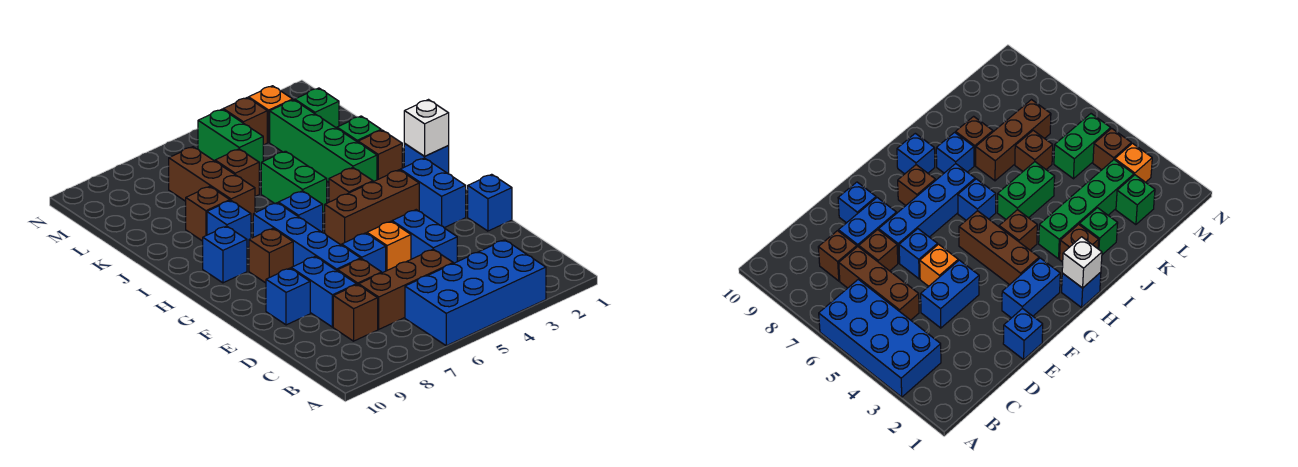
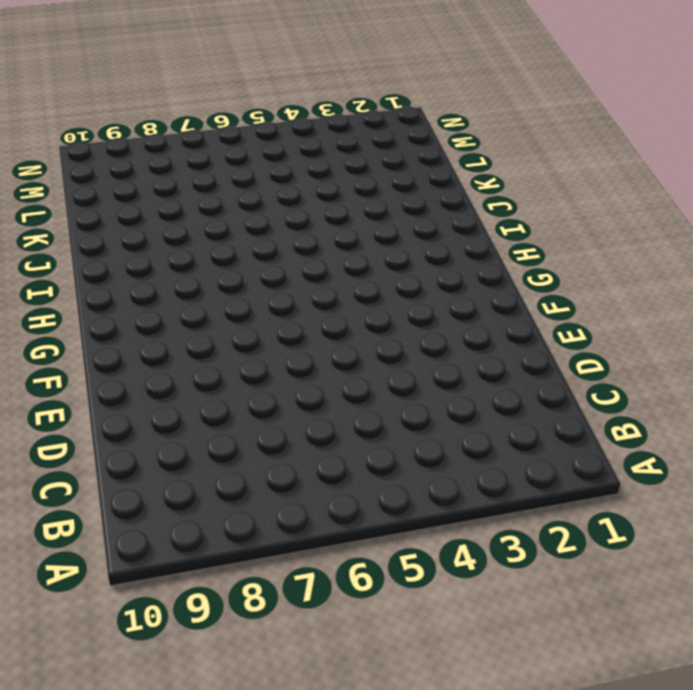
none -> blue 2x4 brick [405,240,546,346]
none -> brown 1x3 brick [359,249,453,329]
none -> brown 1x1 brick [333,284,378,341]
none -> blue 1x2 brick [392,210,457,263]

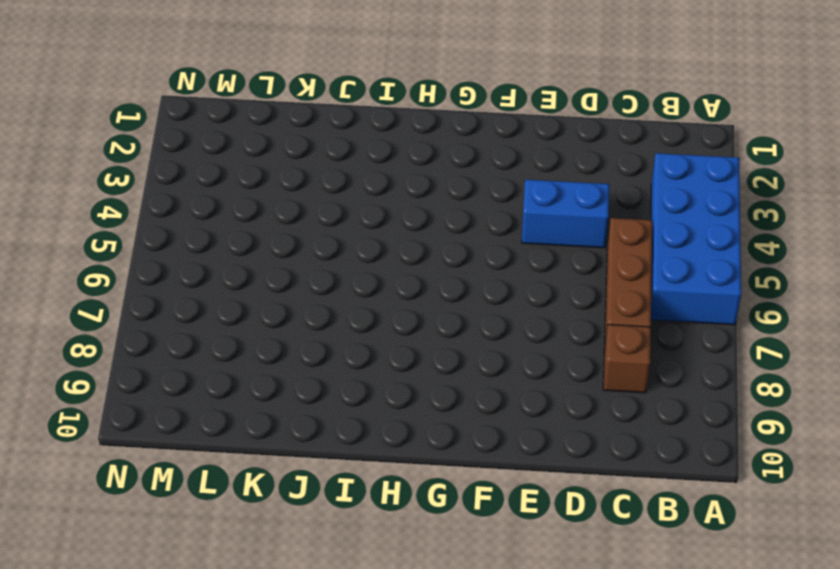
none -> brown 1x1 brick [338,259,382,285]
none -> blue 1x2 brick [291,256,356,327]
none -> blue 1x1 brick [468,174,512,231]
none -> orange 1x1 brick [367,221,411,271]

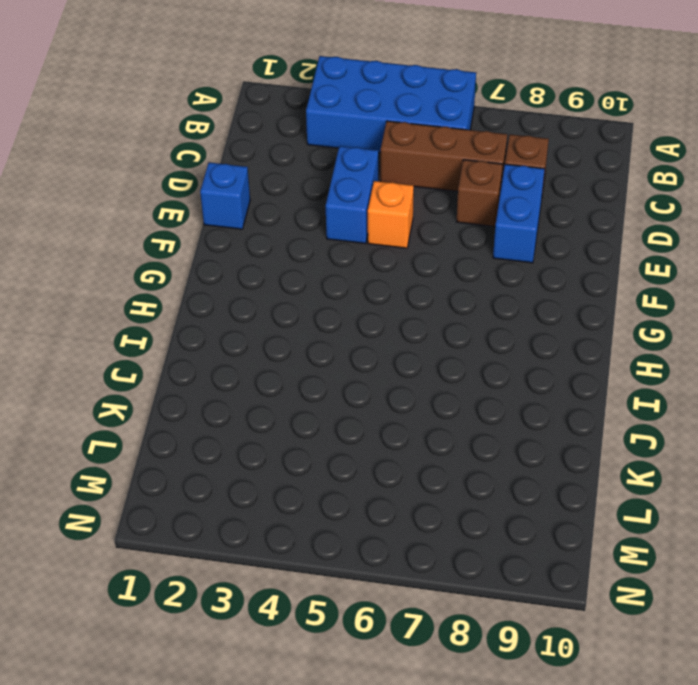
none -> blue 1x1 brick [342,233,386,273]
none -> blue 1x4 brick [253,203,361,271]
none -> blue 1x1 brick [266,268,310,325]
none -> blue 1x2 brick [400,158,466,228]

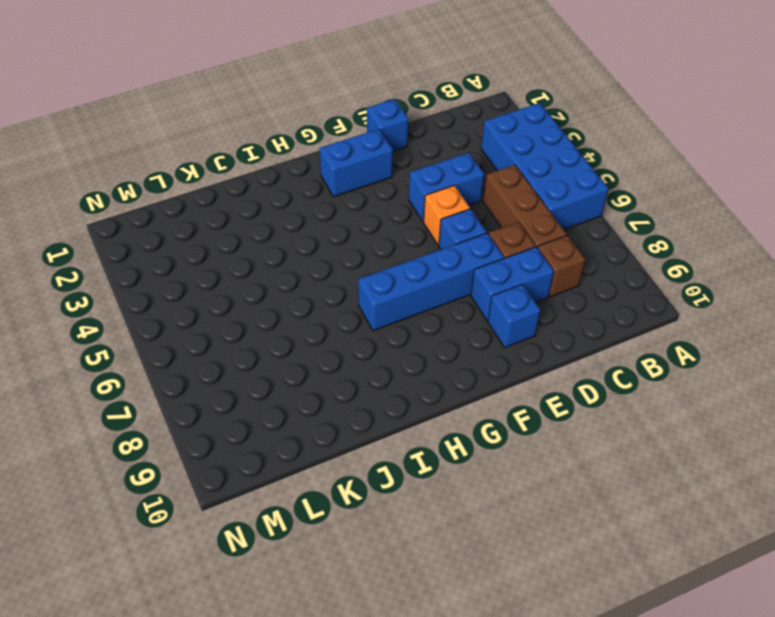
none -> brown 1x3 brick [325,170,419,245]
none -> brown 1x1 brick [249,229,293,283]
none -> blue 1x1 brick [404,144,449,174]
none -> brown 1x1 brick [329,168,373,202]

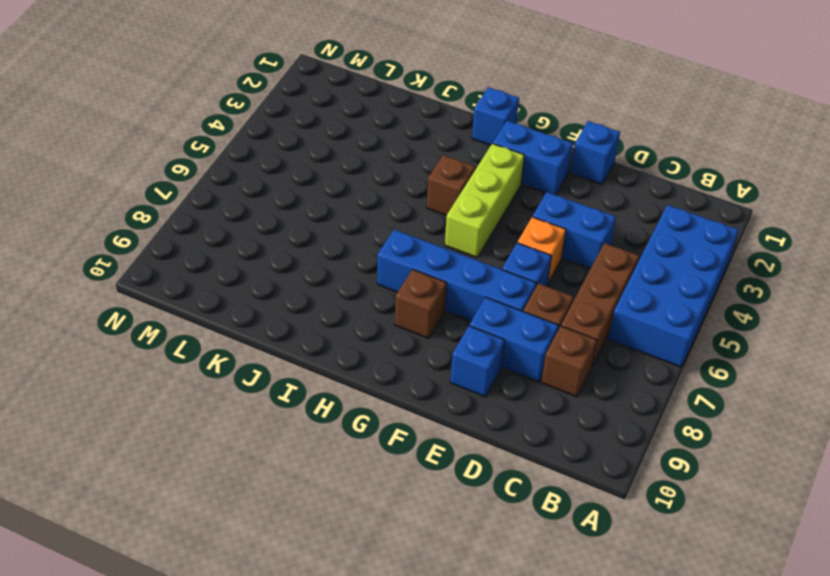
lime 1x3 brick [445,143,524,258] -> brown 1x3 brick [325,170,419,245]
none -> blue 1x1 brick [278,191,323,232]
none -> blue 1x1 brick [203,226,247,283]
none -> brown 1x1 brick [358,130,402,180]
none -> green 1x4 brick [270,100,377,182]

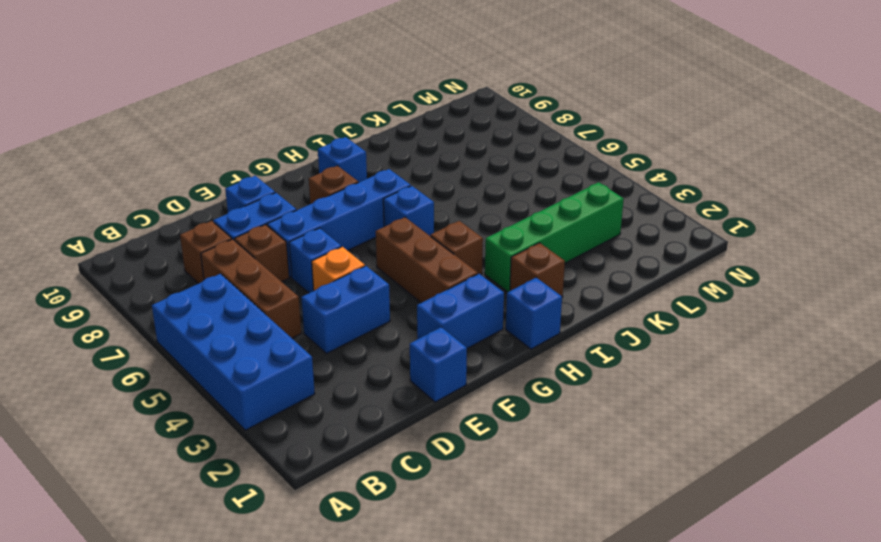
none -> green 1x2 brick [261,151,327,212]
none -> blue 1x1 brick [207,200,251,248]
none -> green 1x1 brick [337,116,381,142]
none -> brown 1x3 brick [169,147,255,222]

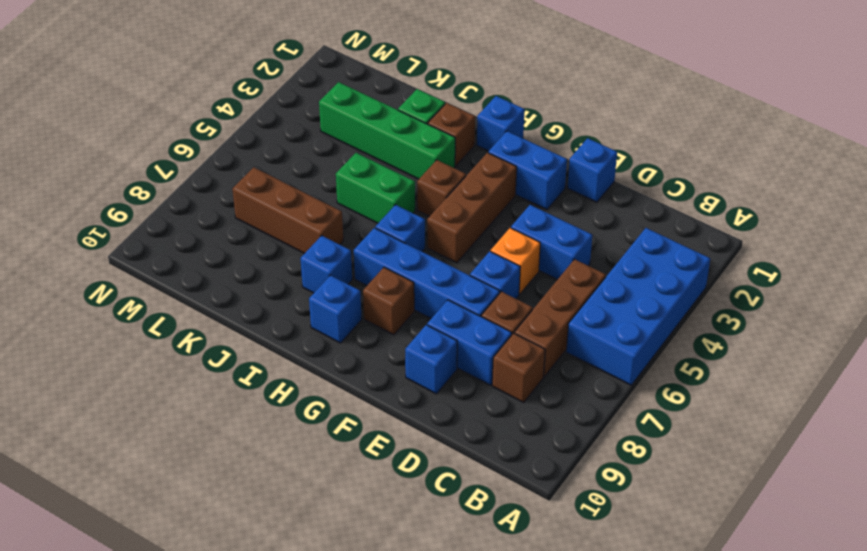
none -> brown 1x1 brick [186,186,230,241]
none -> brown 1x1 brick [215,149,259,196]
none -> green 1x1 brick [295,88,339,128]
none -> green 1x2 brick [198,109,263,171]

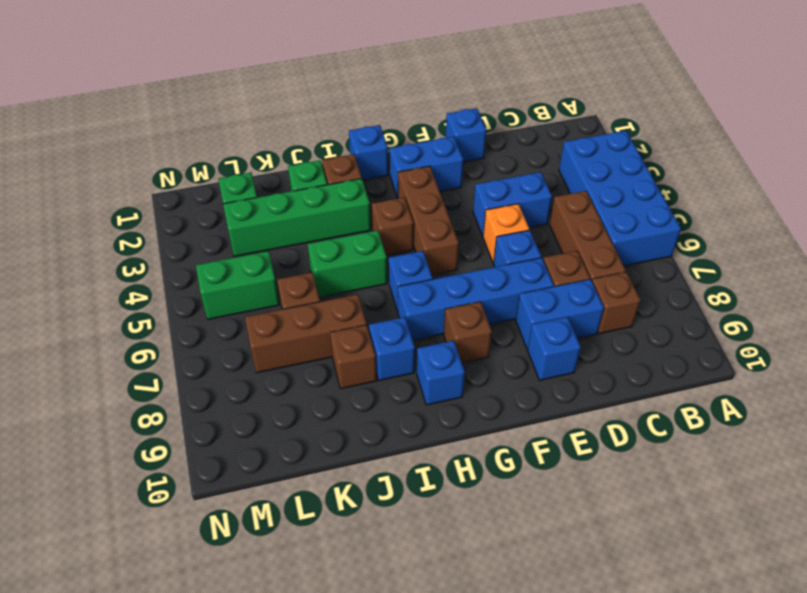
none -> orange 1x1 brick [249,86,293,142]
none -> brown 1x1 brick [223,98,267,145]
none -> white 1x1 brick [404,100,449,156]

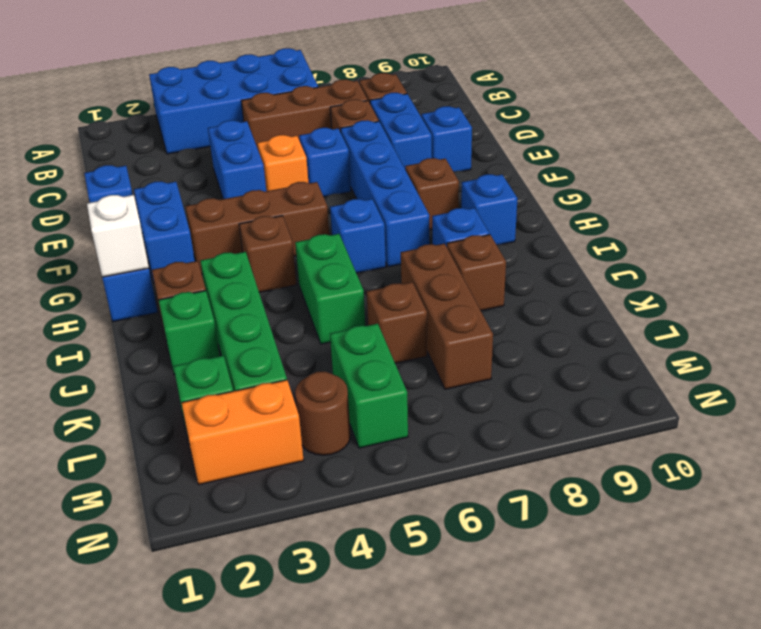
orange 1x2 brick [181,380,304,485] -> orange 1x1 brick [249,86,293,142]
brown 1x1 round brick [295,372,351,455] -> brown 1x1 brick [223,98,267,145]

